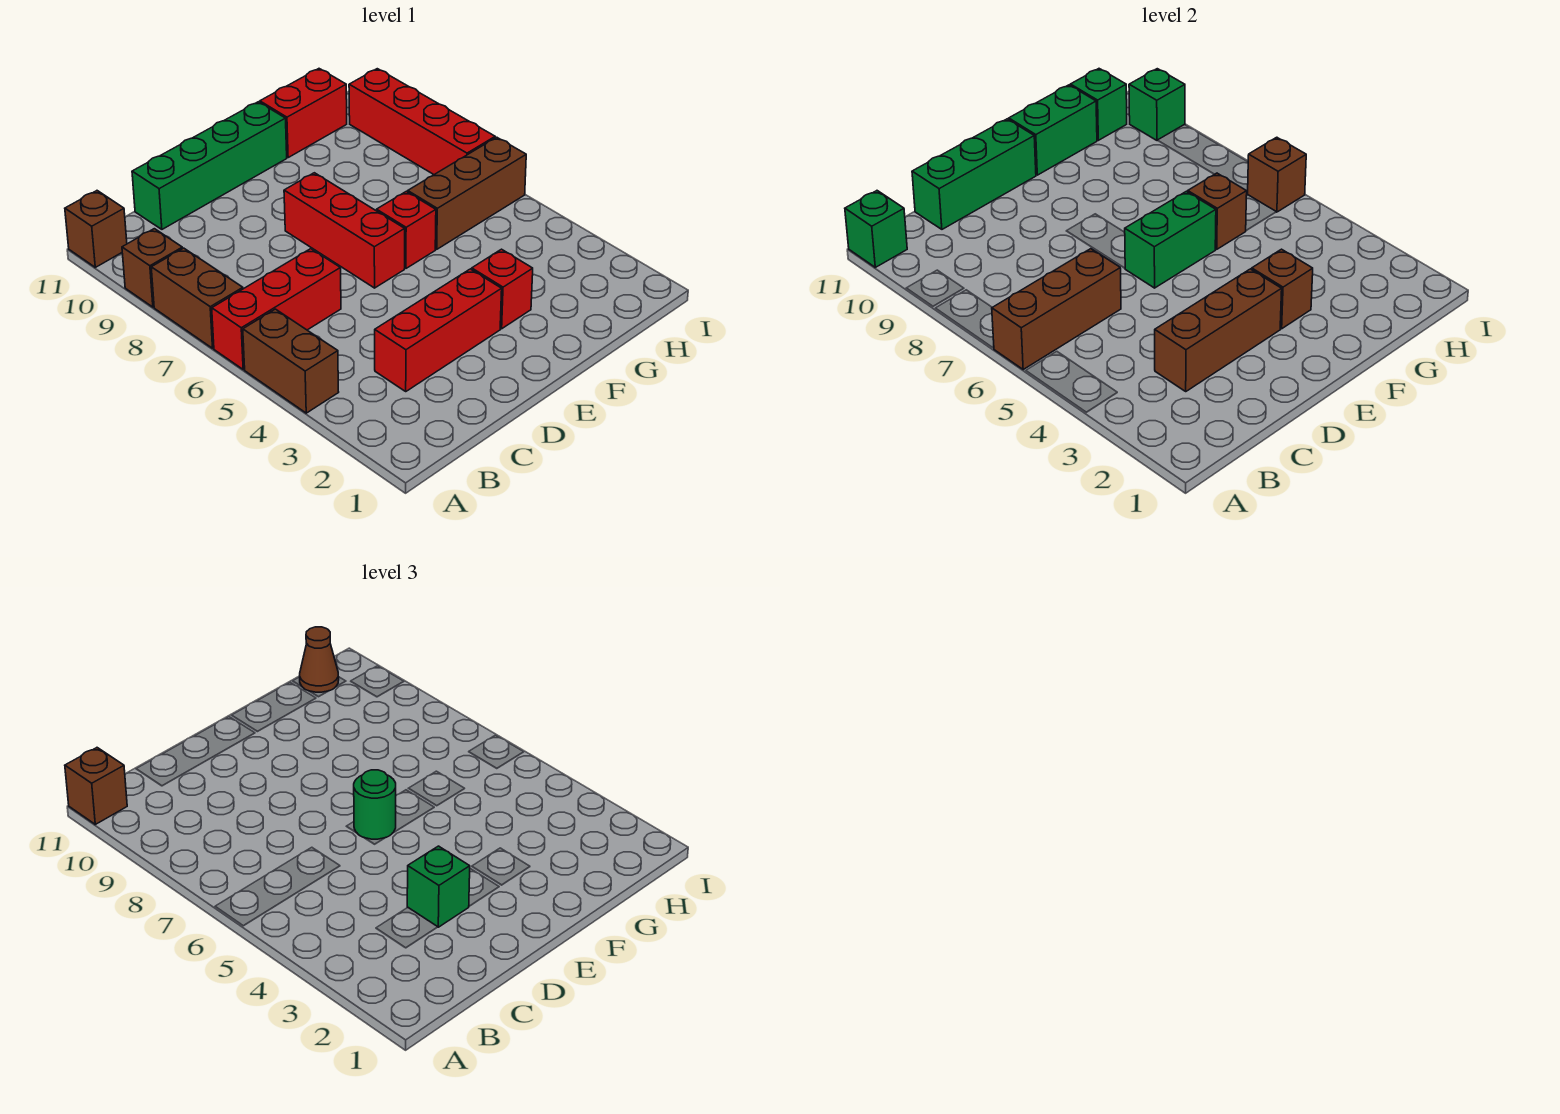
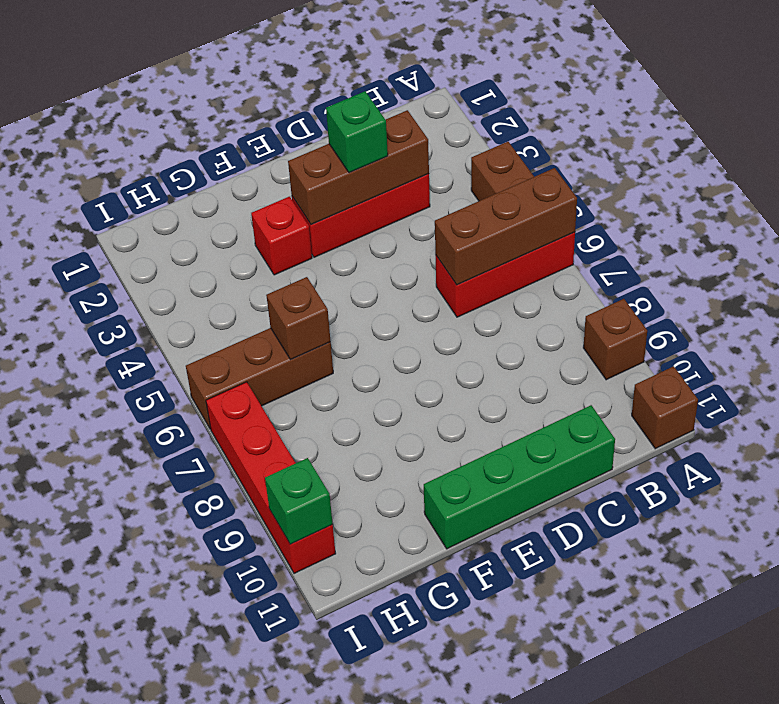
none -> brown 1x2 brick [151,248,243,348]
none -> red 1x3 brick [284,173,405,288]
none -> red 1x1 brick [377,192,436,268]

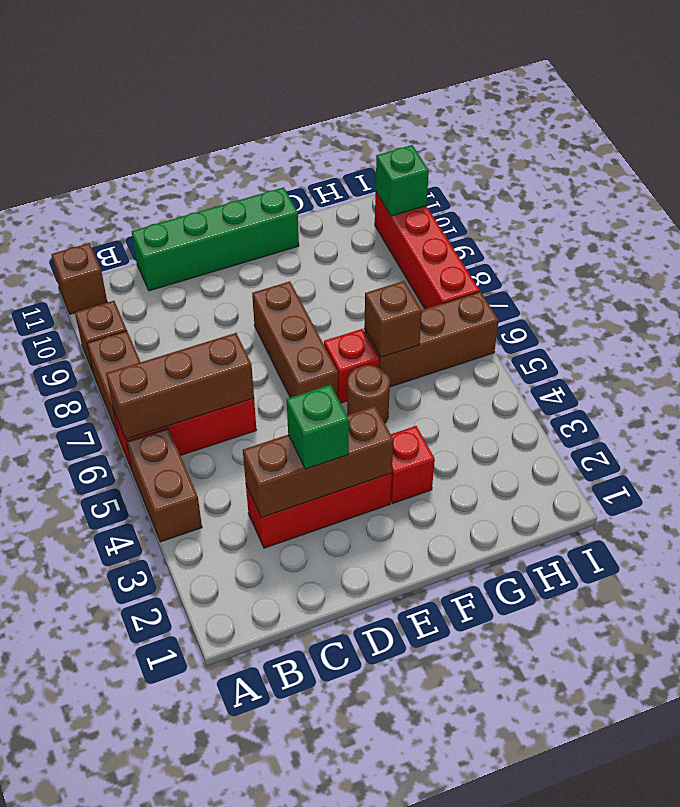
brown 1x3 brick [252,281,338,398] -> red 1x3 brick [284,173,405,288]
brown 1x1 round brick [347,365,390,423] -> none
none -> red 1x2 brick [260,69,347,157]
none -> green 1x1 brick [845,191,907,267]
none -> green 1x3 brick [912,119,1036,229]

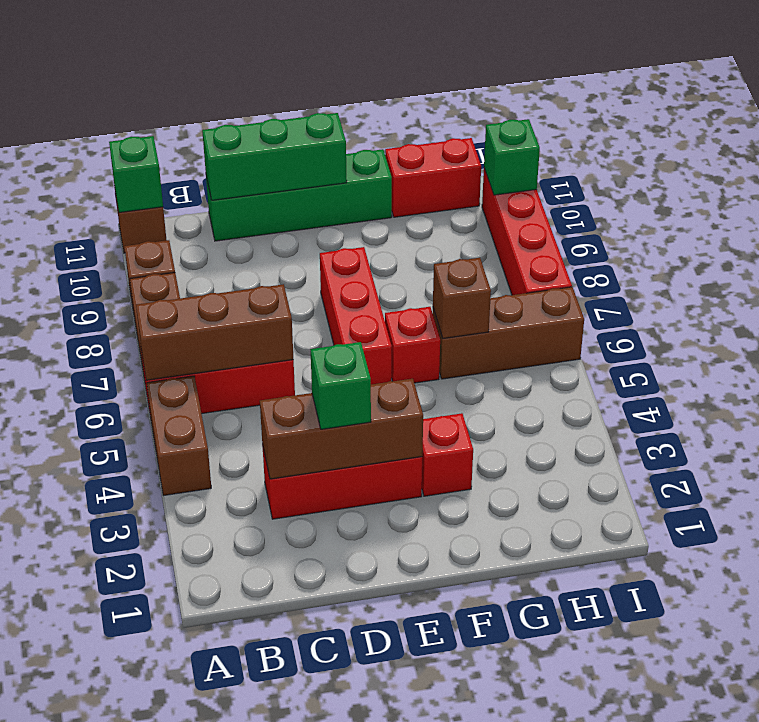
none -> green 1x2 brick [1125,192,1216,288]
none -> brown 1x1 brick [1252,249,1313,329]
none -> green 1x2 brick [1009,85,1097,175]

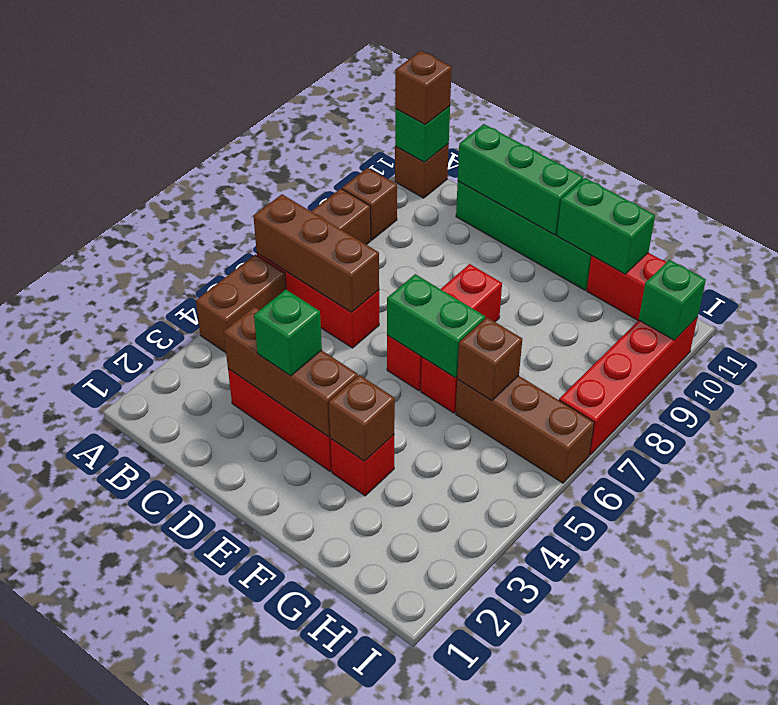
none -> green 1x1 brick [1070,69,1127,140]
none -> brown 1x1 brick [1247,137,1306,212]
none -> green 1x1 round brick [354,770,396,839]

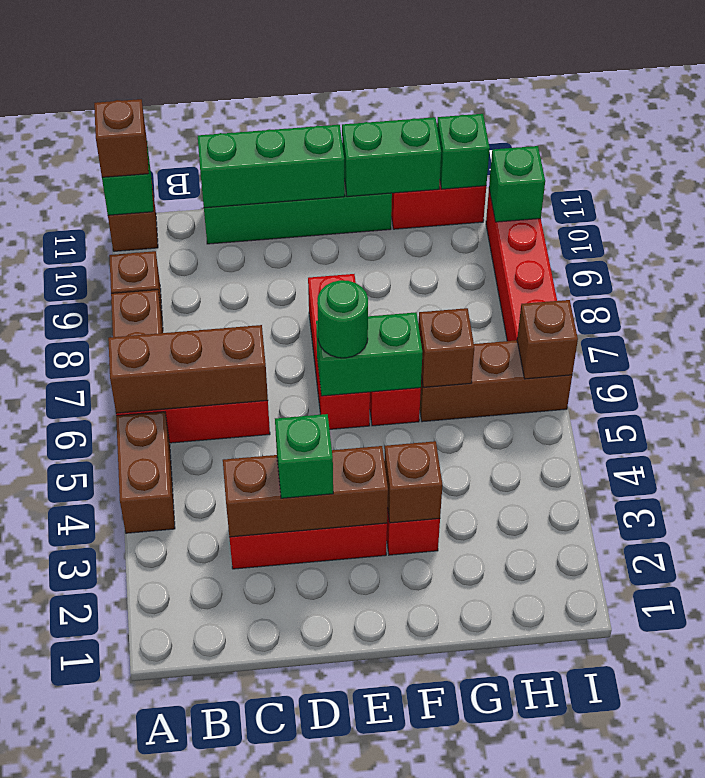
none -> brown 1x1 cone [300,627,339,692]

